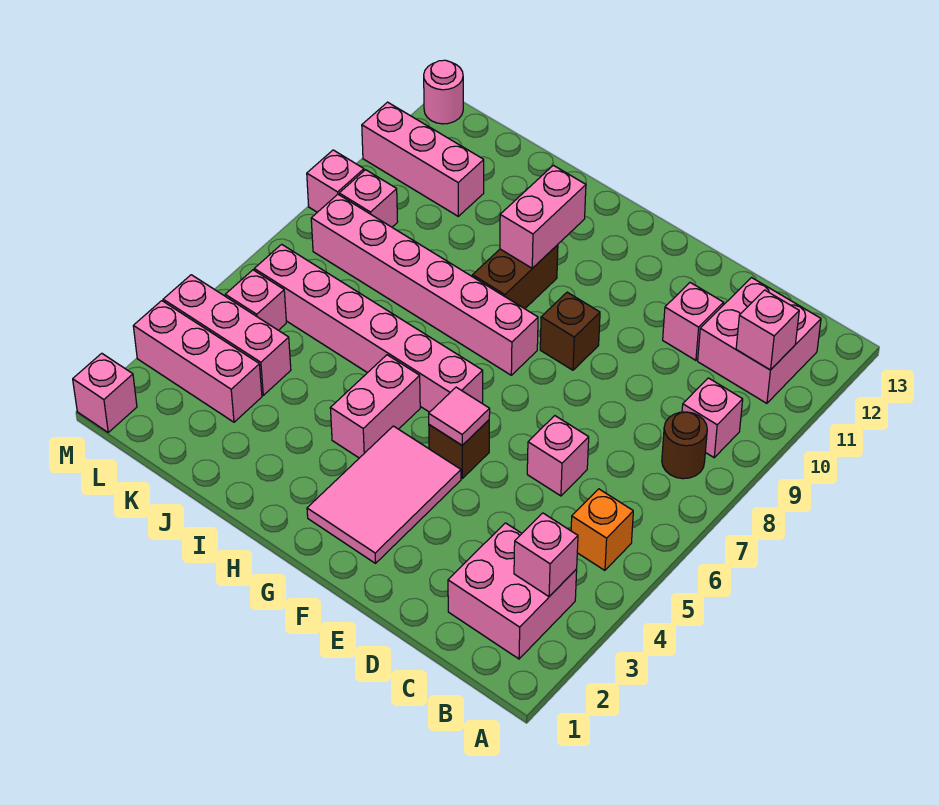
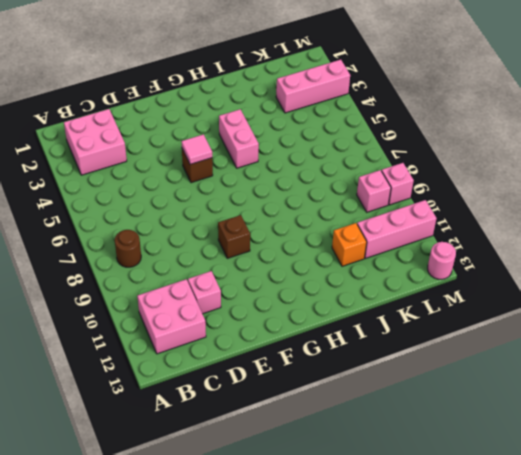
orange 1x1 brick [332,223,367,266] -> orange 1x1 brick moved to [571,489,633,570]
none -> pink 1x1 brick [682,378,743,458]
none -> pink 1x1 brick [527,416,589,496]
none -> pink 2x3 tile [307,426,461,563]

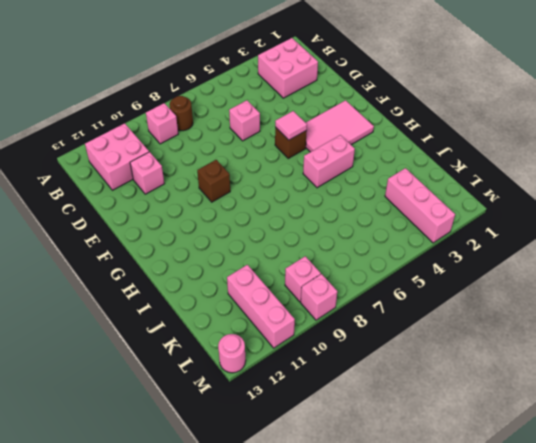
none -> orange 1x1 brick [571,489,633,570]
none -> pink 1x6 brick [254,244,483,412]
none -> pink 1x6 brick [311,195,538,375]

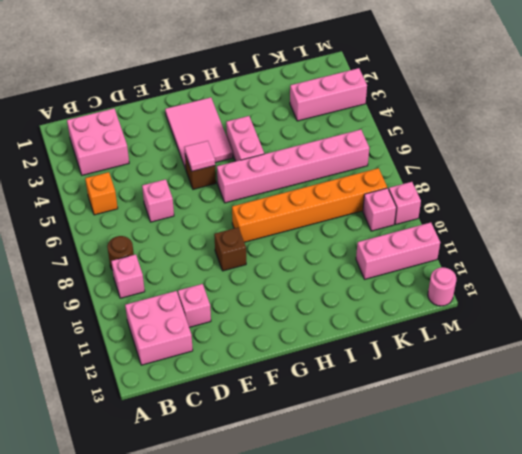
orange 1x6 brick [232,168,387,242] -> pink 1x6 brick [311,195,538,375]
none -> brown 1x2 brick [472,245,558,309]
none -> pink 1x3 brick [163,275,291,395]
none -> pink 1x1 brick [225,270,286,330]

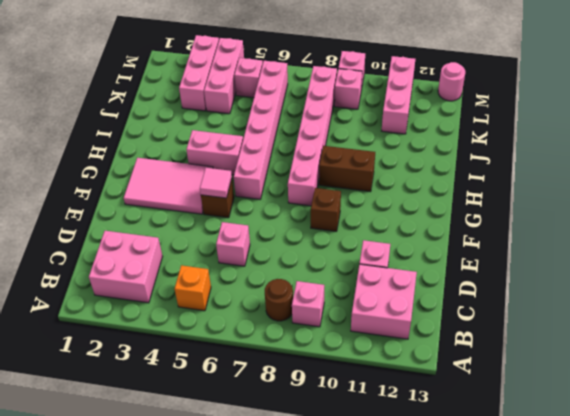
none -> pink 1x1 brick [73,353,137,432]
none -> pink 1x1 brick [514,513,578,596]
none -> pink 1x1 brick [736,290,799,370]

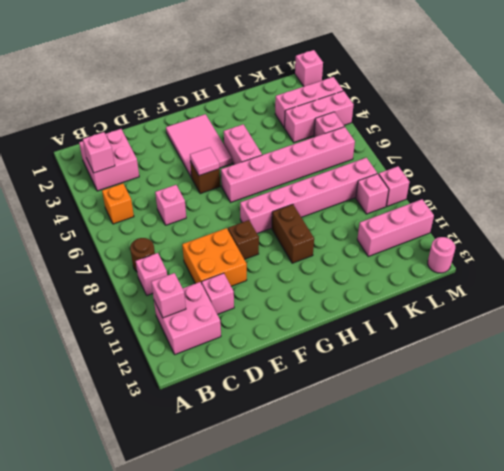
orange 2x2 brick [182,228,247,286] -> none
none -> pink 1x2 brick [500,165,586,268]

